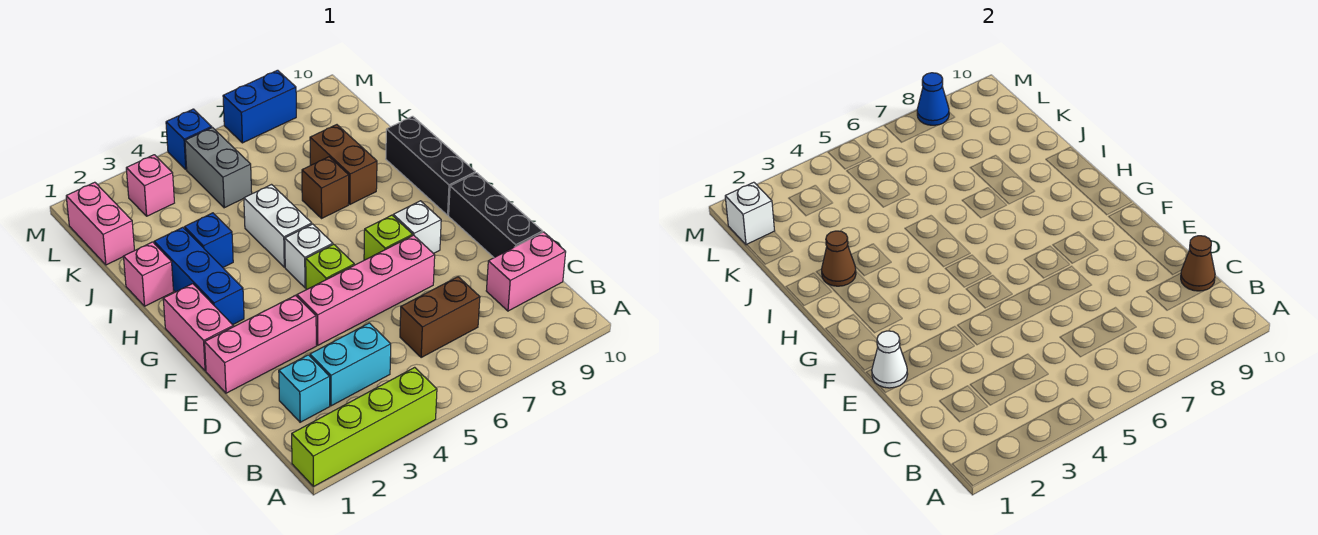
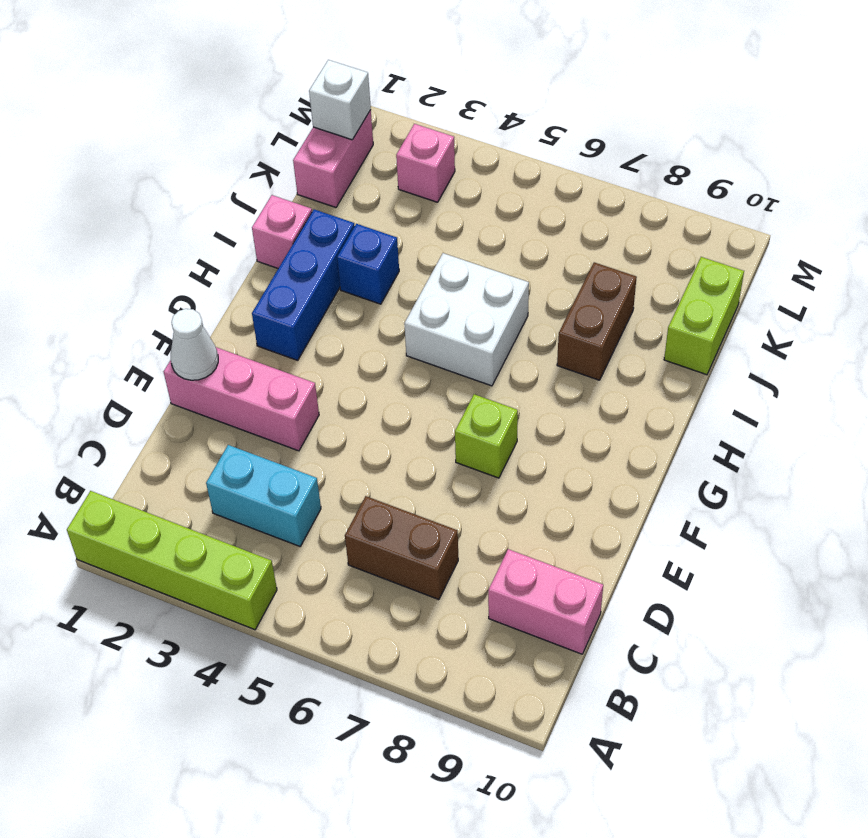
white 2x2 brick [404,253,529,386] -> white 1x2 brick [244,185,312,267]
lime 1x2 brick [664,257,744,375] -> none
none -> cyan 1x1 brick [279,355,330,422]
none -> black 1x3 brick [449,173,543,258]
none -> pink 1x4 brick [297,235,435,345]
none -> pink 1x2 brick [163,284,233,371]

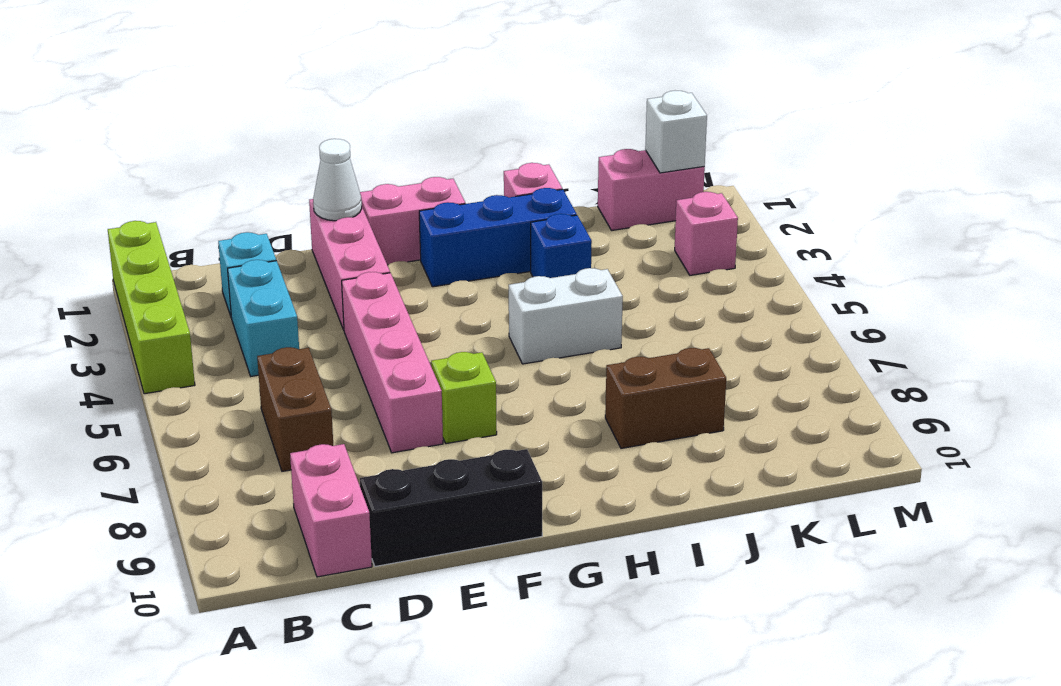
none -> lime 1x1 brick [306,244,354,289]
none -> white 1x1 brick [393,201,441,254]
none -> white 1x1 brick [285,224,333,288]
none -> black 1x3 brick [386,116,475,215]

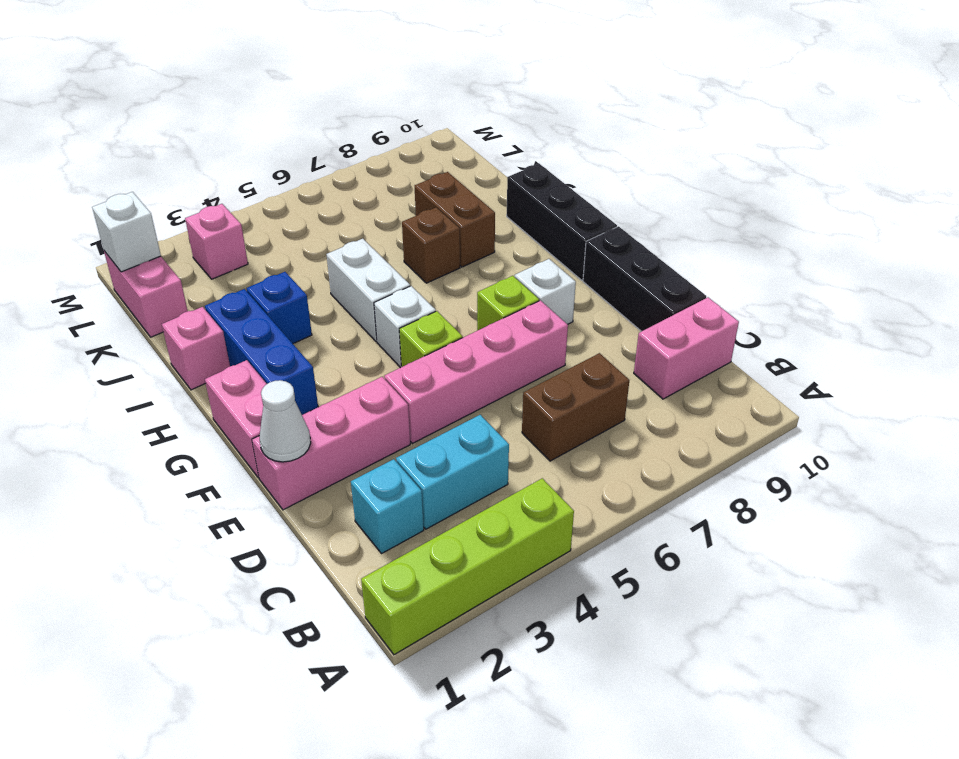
none -> grey 1x2 brick [185,128,252,208]
none -> blue 1x1 brick [166,109,212,169]
none -> blue 1x2 brick [223,70,296,143]
none -> brown 1x1 cone [1181,236,1215,291]

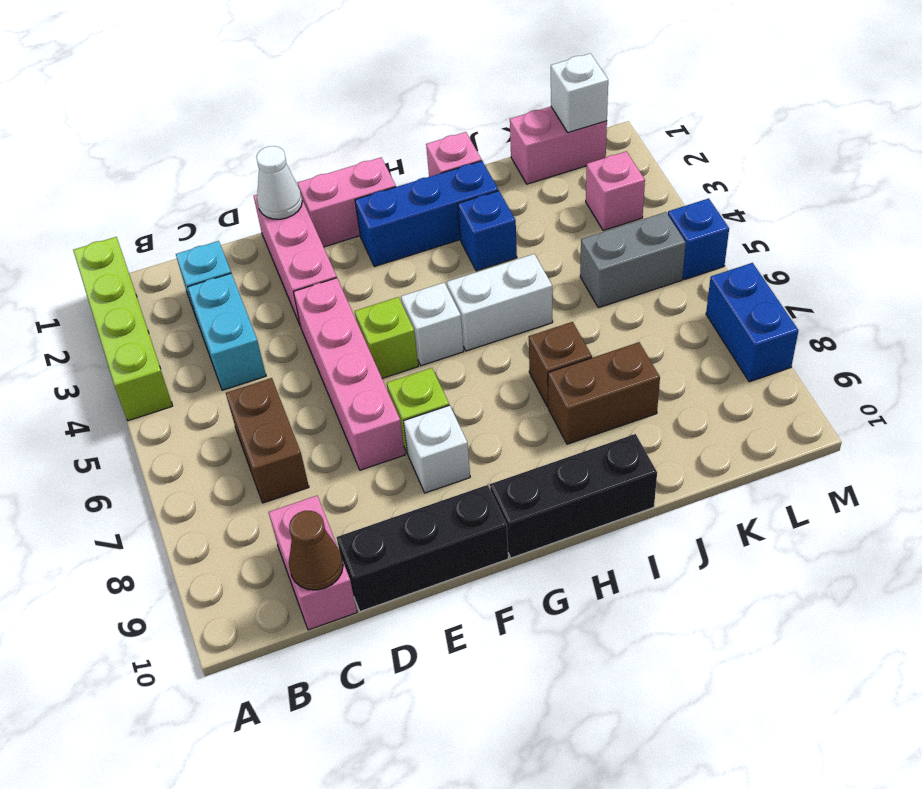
none -> brown 1x1 cone [822,231,856,286]
none -> blue 1x1 cone [917,73,949,125]

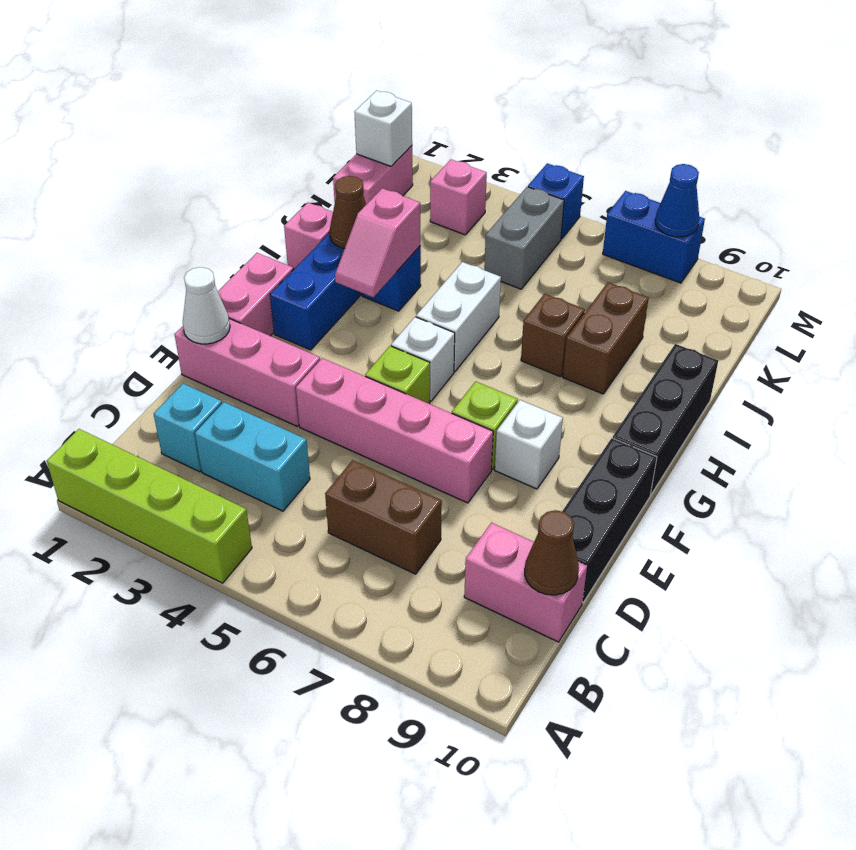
pink 1x2 slope [335,188,420,297] -> none

